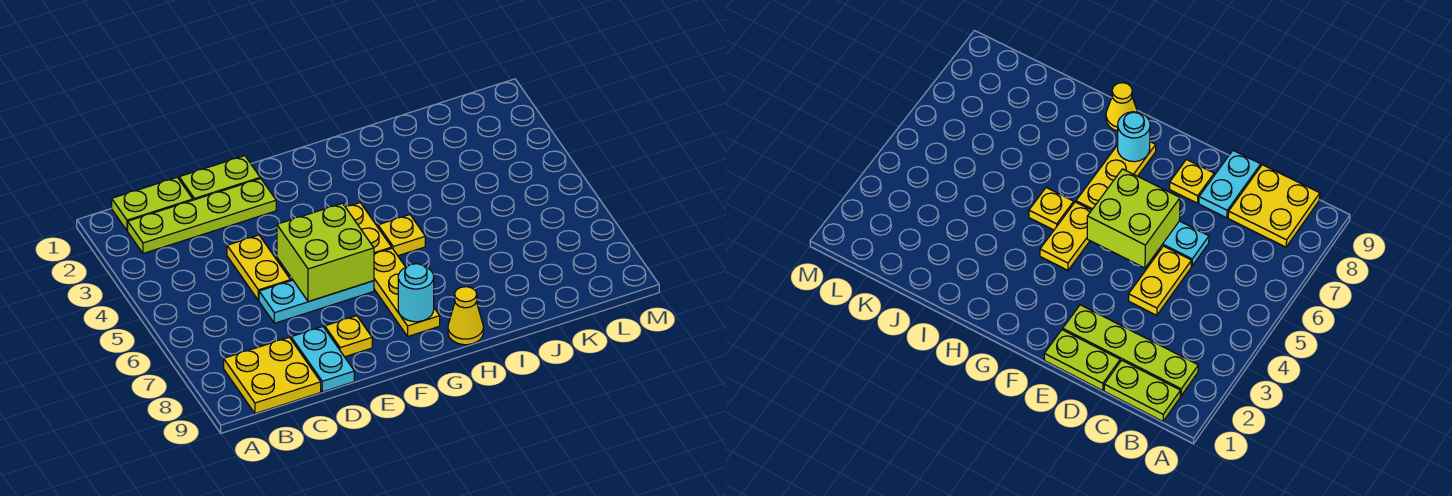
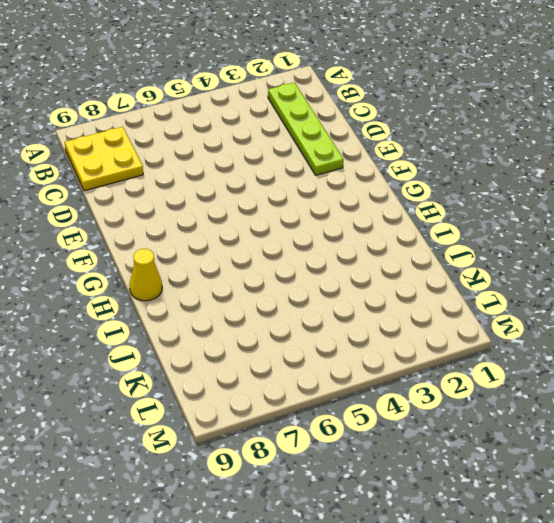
none -> lime 1x2 plate [112,177,193,231]
none -> lime 1x2 plate [179,156,260,200]
none -> yellow 1x2 plate [227,235,290,300]

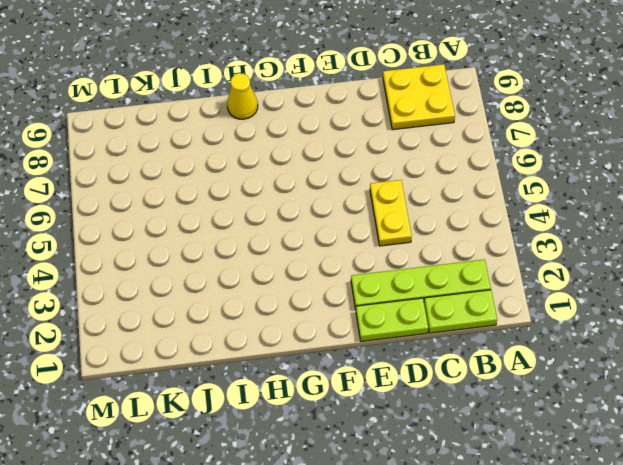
none -> cyan 1x3 plate [259,280,374,323]
none -> cyan 1x2 plate [291,327,354,392]
none -> yellow 1x1 plate [325,316,372,357]

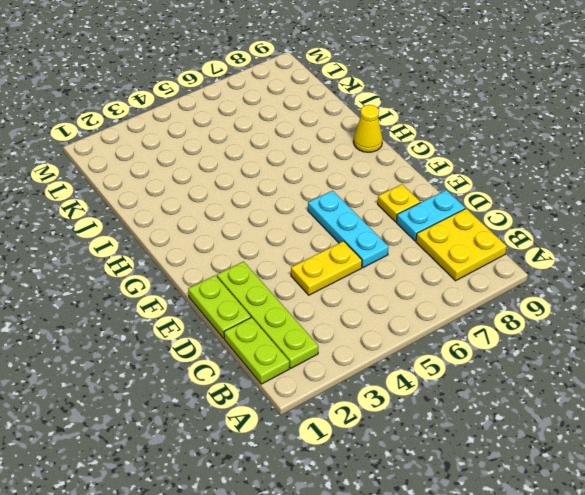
none -> yellow 1x2 plate [346,203,392,254]
none -> yellow 1x3 plate [374,248,440,336]
none -> yellow 1x1 plate [378,215,425,256]

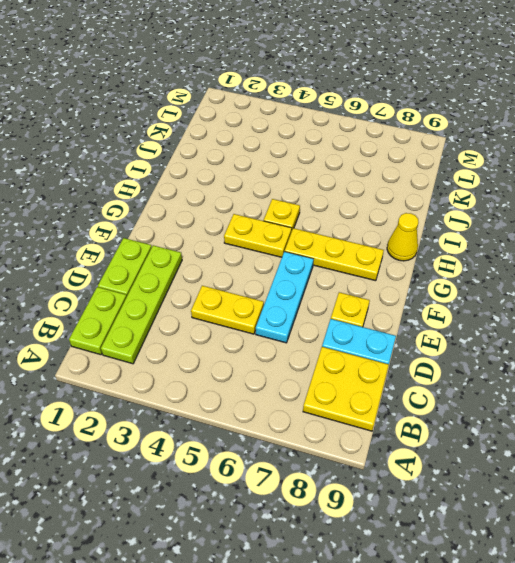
none -> lime 2x2 brick [277,203,374,302]
none -> cyan 1x1 round brick [398,264,434,322]

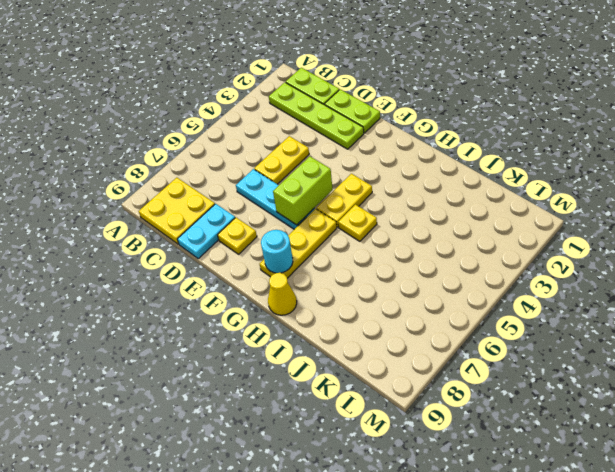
lime 1x2 brick [273,157,333,225] -> lime 2x2 brick [277,203,374,302]

